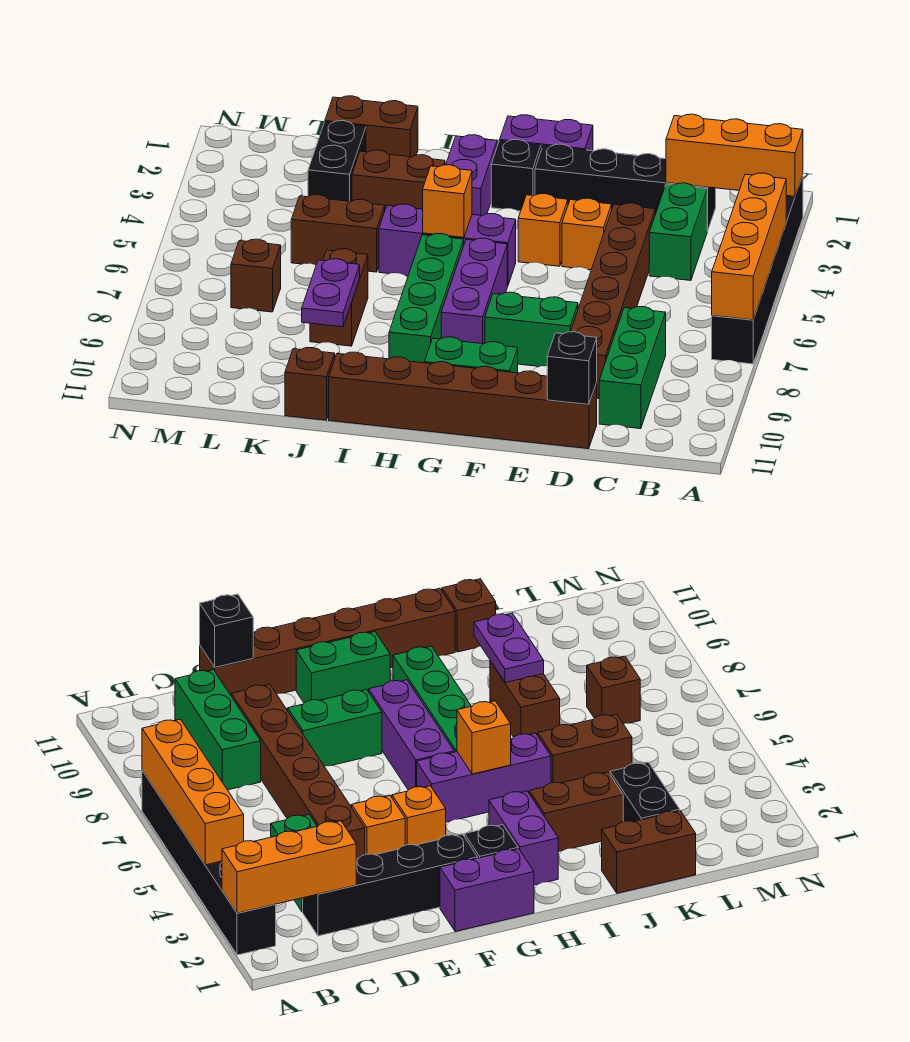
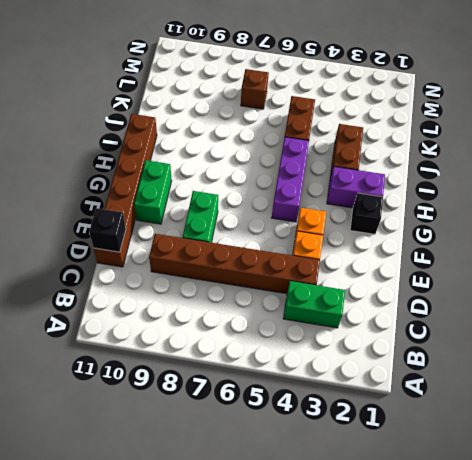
none -> black 1x6 brick [712,175,803,364]
none -> black 1x4 brick [535,144,716,231]
none -> green 1x3 brick [599,307,666,429]

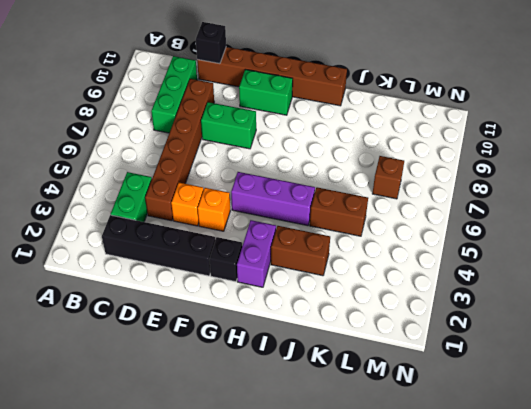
none -> black 1x6 brick [712,175,803,364]
none -> purple 1x2 brick [500,115,593,151]
none -> purple 1x3 brick [441,238,507,344]

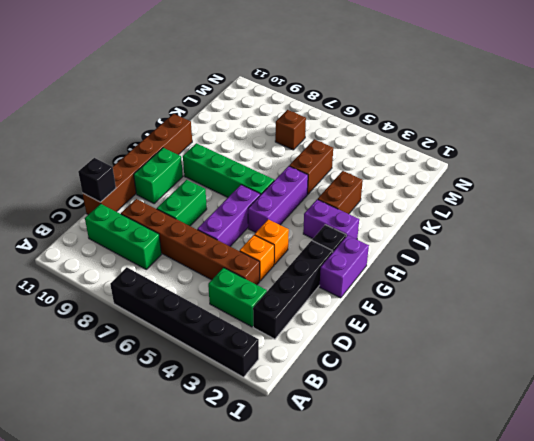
purple 1x3 brick [197,185,260,246] -> purple 1x3 brick turned to [441,238,507,344]
none -> brown 1x2 brick [325,96,418,157]
none -> brown 1x2 brick [310,249,368,346]
none -> brown 1x1 brick [285,348,335,420]

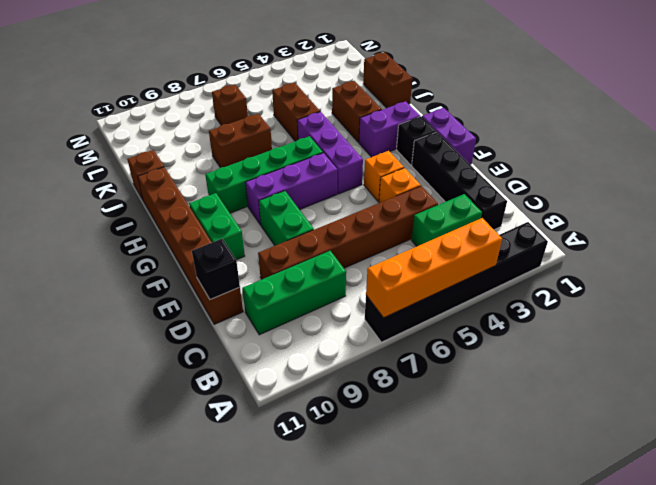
none -> black 1x2 brick [308,121,366,201]
none -> orange 1x3 brick [666,114,803,197]
none -> orange 1x1 brick [423,165,472,238]

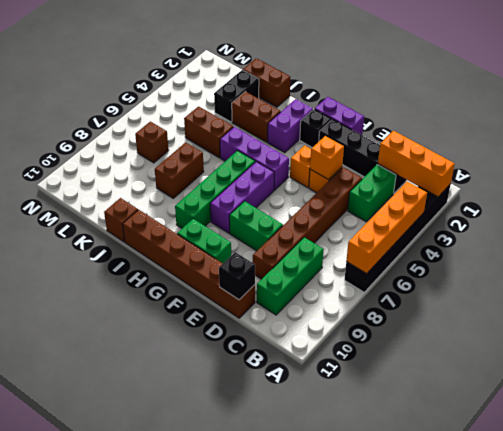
orange 1x1 brick [310,136,344,180] -> orange 1x1 brick moved to [423,165,472,238]
none -> purple 1x2 plate [302,259,360,327]

